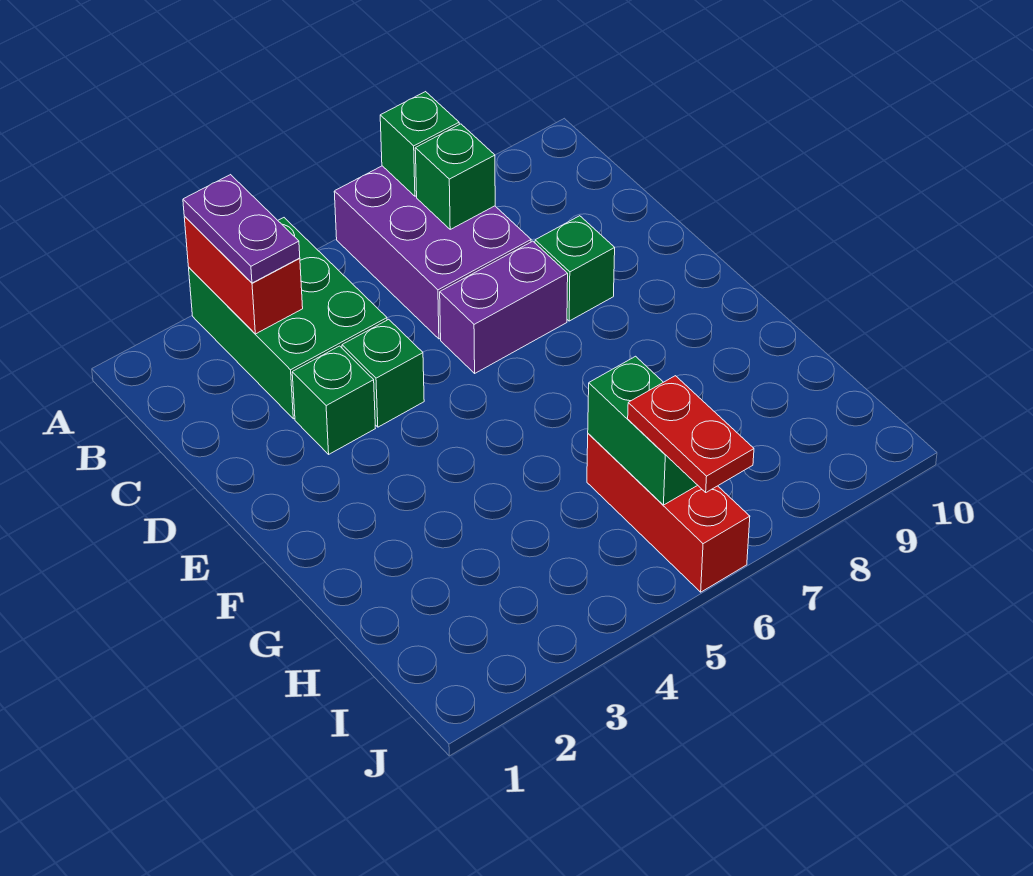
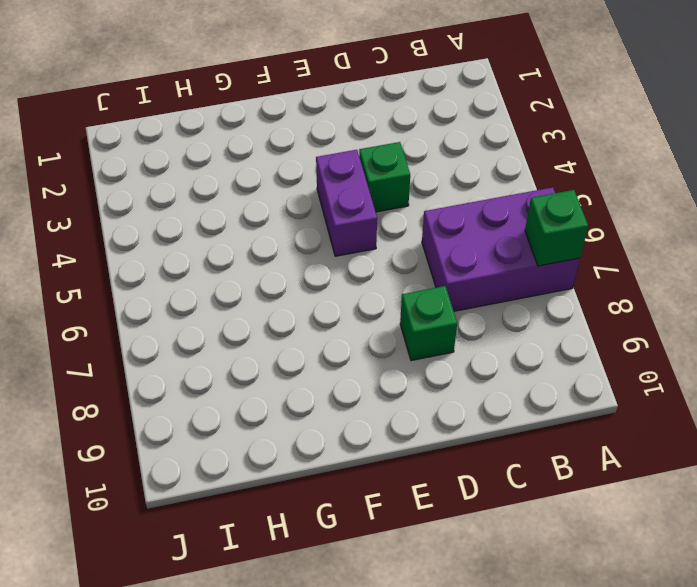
purple 1x2 brick [316,150,377,256] -> purple 1x2 brick moved to [440,241,568,373]
none -> green 2x3 brick [189,218,387,419]
none -> green 1x1 brick [292,346,375,454]
none -> red 1x3 brick [587,434,750,592]

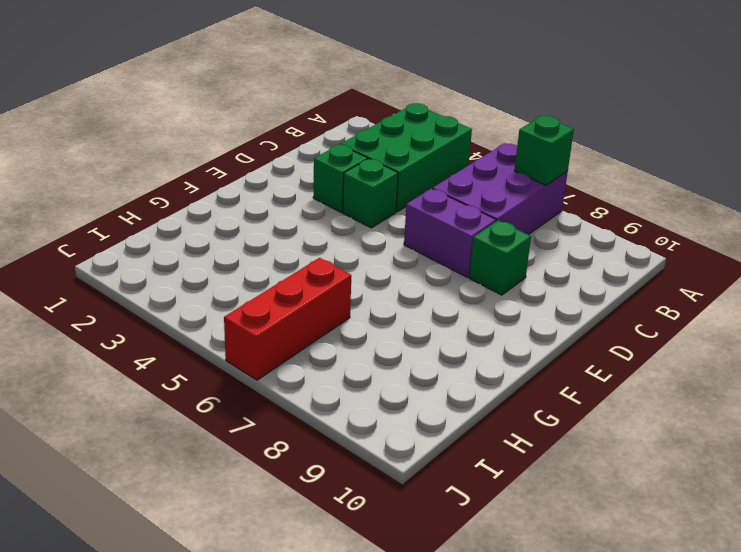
none -> red 1x2 brick [184,217,303,334]
none -> green 1x1 brick [415,124,495,229]
none -> green 1x2 brick [588,356,697,505]

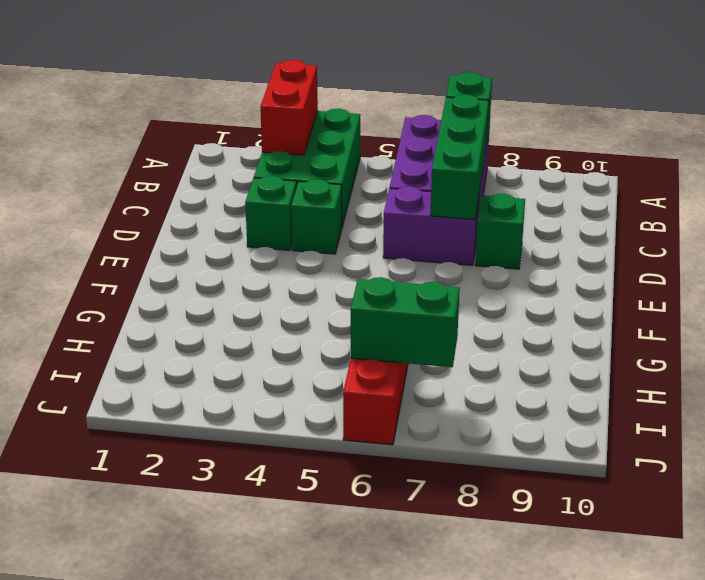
green 1x3 brick [431,95,489,220] -> green 1x1 brick [415,124,495,229]
green 1x2 brick [351,277,460,367] -> green 1x2 brick turned to [588,356,697,505]
none -> purple 1x2 plate [183,175,300,283]
none -> red 1x2 plate [628,376,754,492]

